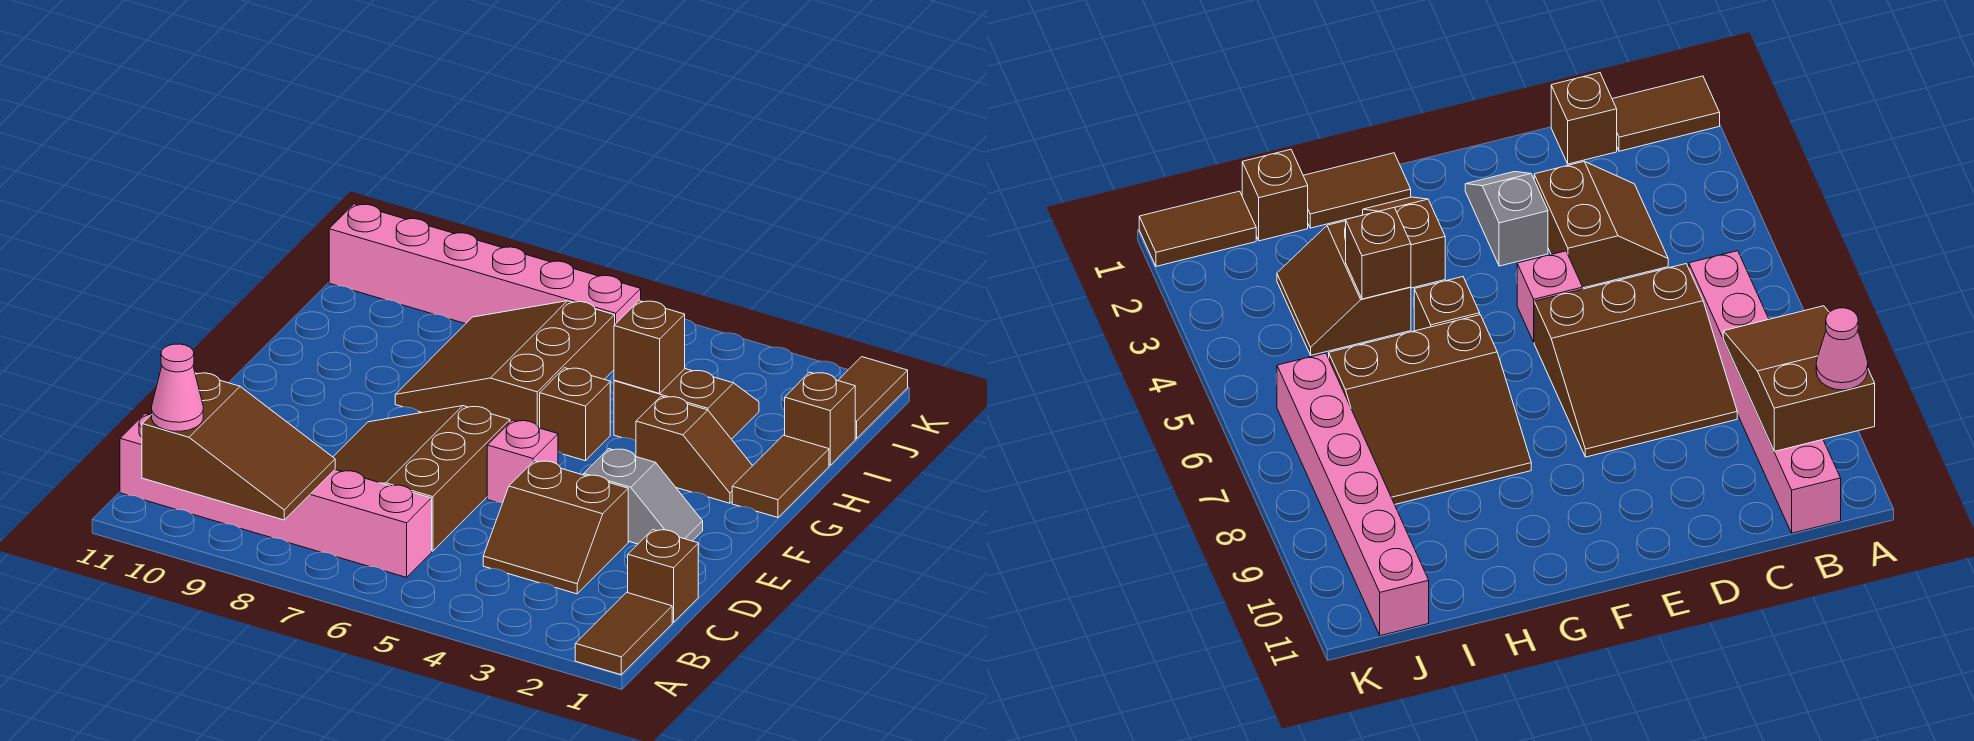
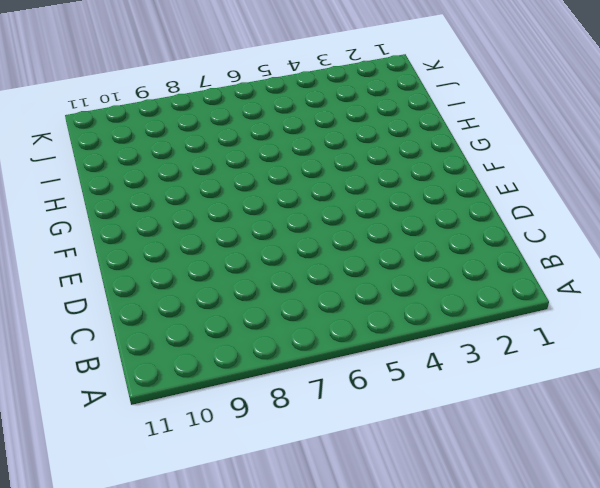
none -> brown 1x2 tile [575,592,672,675]
none -> pink 1x6 brick [120,414,432,577]
none -> brown 1x1 brick [628,530,698,622]

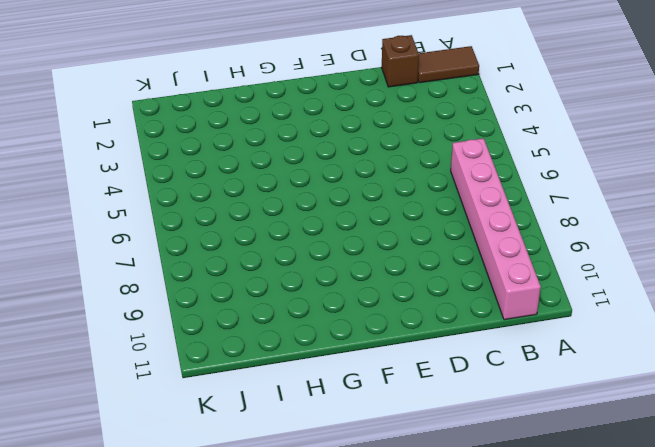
none -> brown 2x2 slope [483,461,628,594]
none -> brown 3x3 slope [333,406,510,551]
none -> grey 1x2 slope [584,449,703,544]

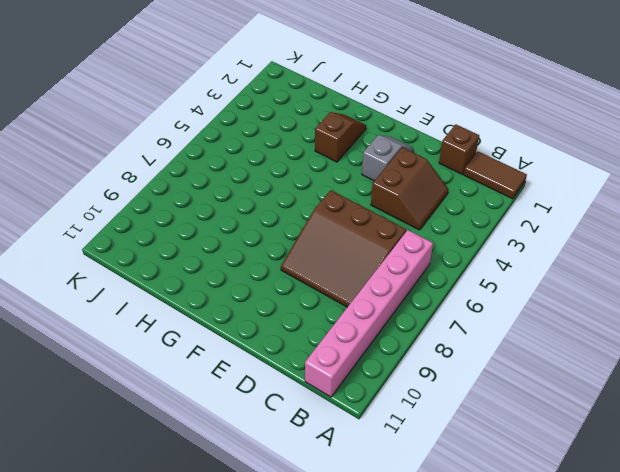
none -> pink 1x1 brick [487,420,558,503]
none -> brown 1x2 tile [732,435,829,518]
none -> brown 1x1 brick [540,368,610,461]

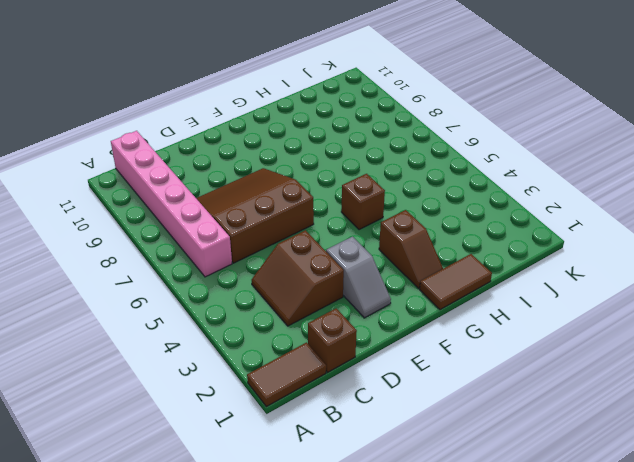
none -> pink 1x1 brick [487,420,558,503]
none -> brown 3x3 slope [395,301,615,428]
none -> brown 2x2 slope [614,369,759,441]

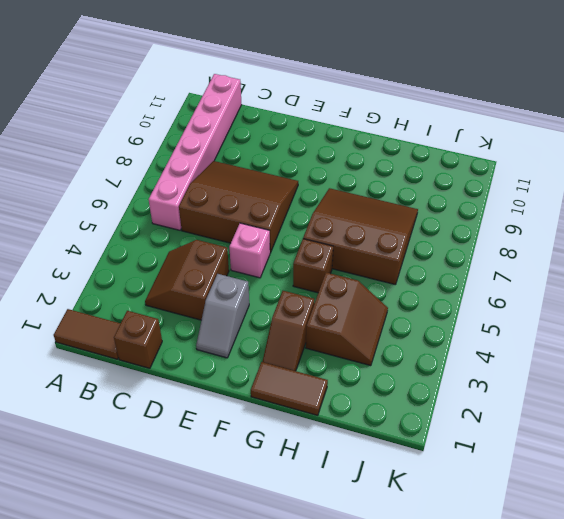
none -> brown 1x1 brick [785,372,855,465]
none -> brown 1x2 tile [838,357,908,439]
none -> pink 1x6 brick [329,204,641,324]

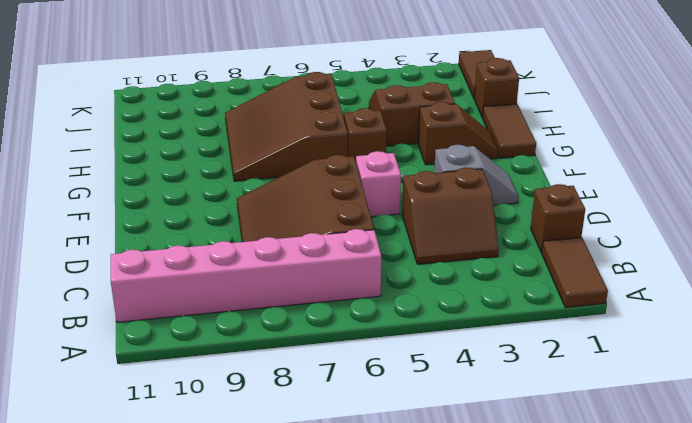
none -> pink 1x6 brick [329,204,641,324]
none -> brown 2x3 slope [142,373,335,520]
none -> brown 1x1 brick [614,301,685,393]

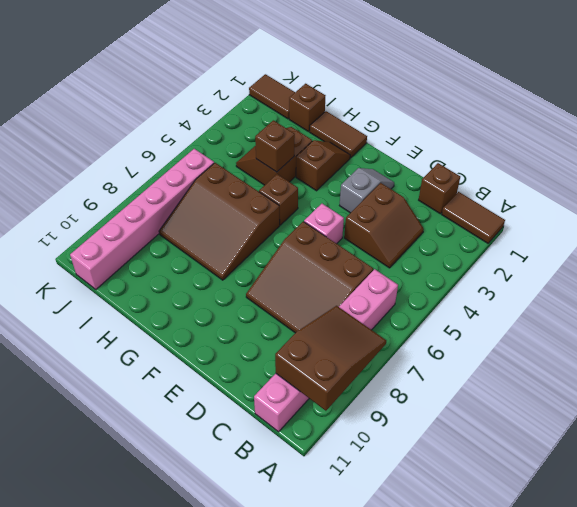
none -> pink 1x1 cone [152,344,203,431]

